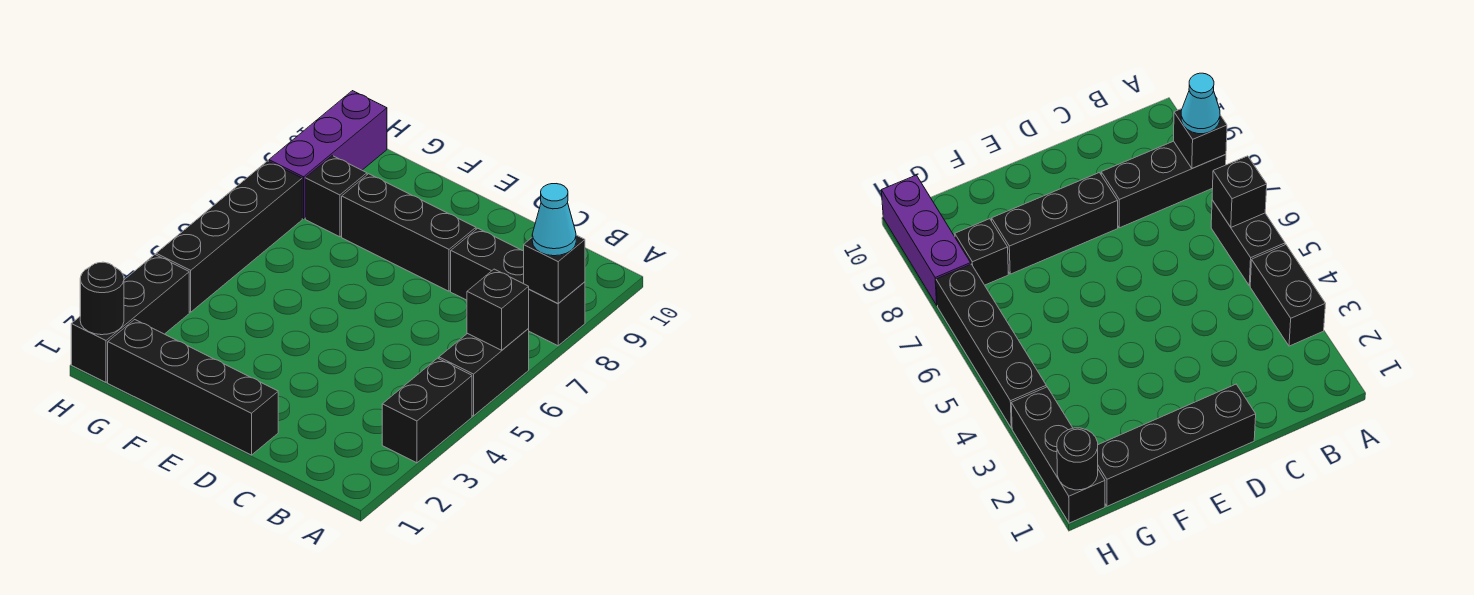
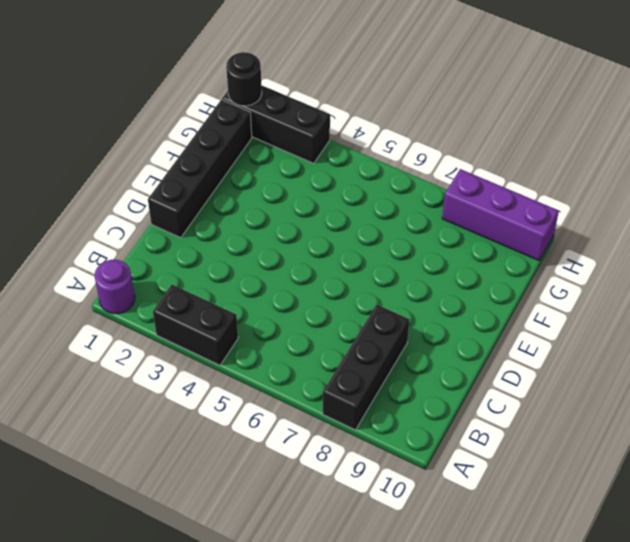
purple 1x1 round brick [95,260,135,314] -> none
none -> black 1x2 brick [439,329,529,416]
none -> black 1x3 brick [342,174,476,291]
none -> black 1x1 brick [305,156,367,237]

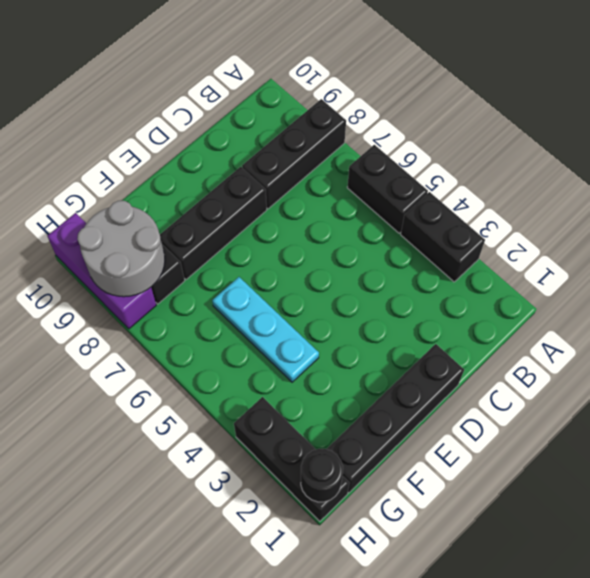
cyan 1x3 plate [212,277,319,382] -> none
grey 2x2 round brick [77,201,165,297] -> none
none -> black 1x4 brick [156,161,302,312]
none -> black 1x1 brick [467,269,529,350]
none -> black 1x1 brick [524,235,585,304]

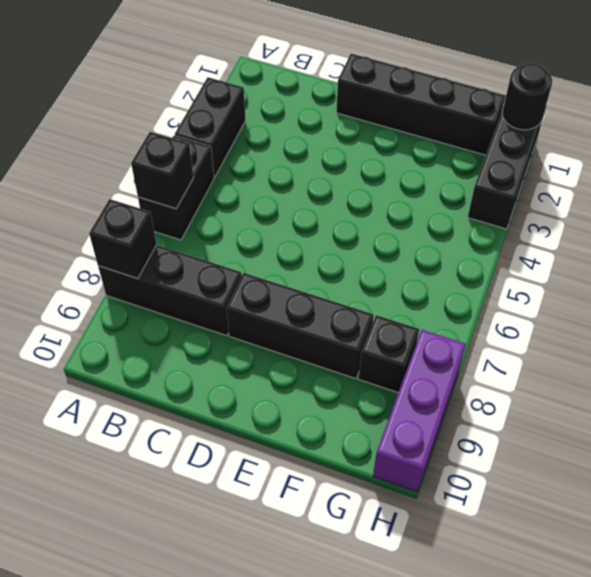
none -> black 1x4 brick [156,161,302,312]
none -> cyan 1x1 cone [532,184,576,256]

